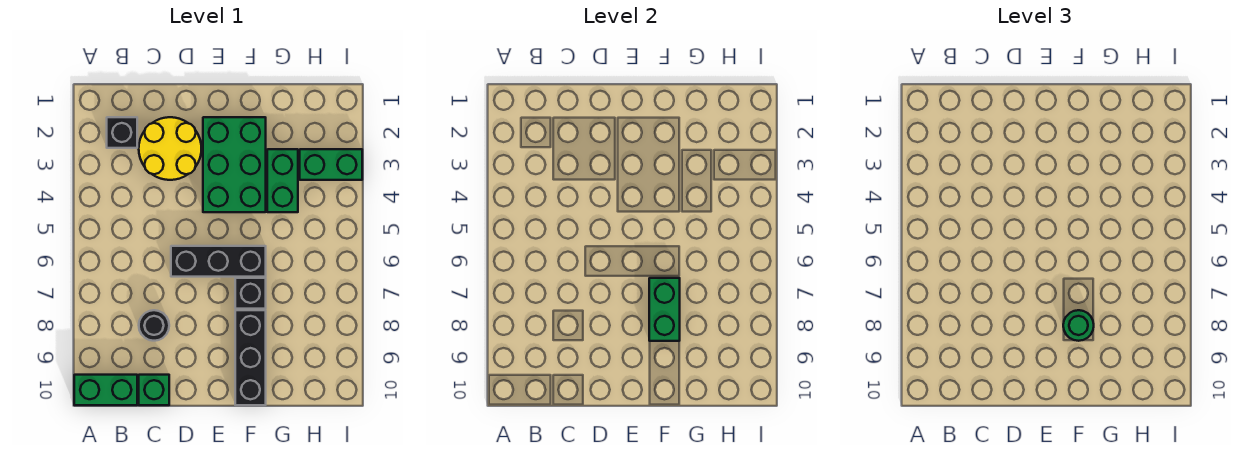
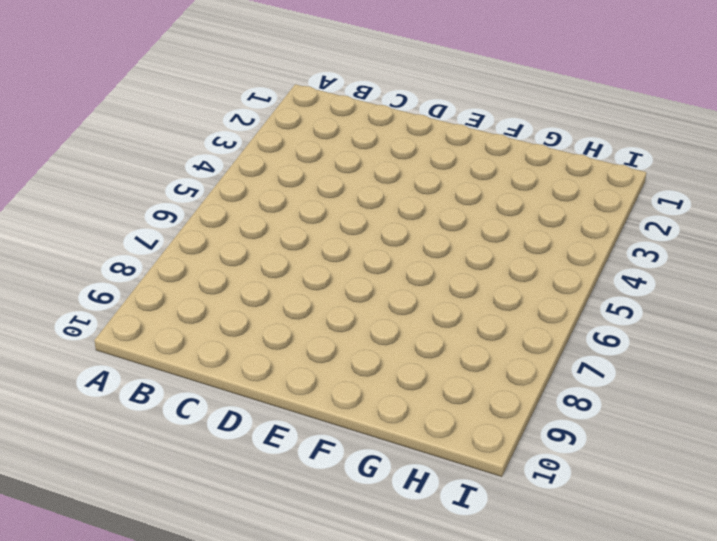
none -> green 1x2 brick [74,375,137,405]
none -> black 1x1 brick [107,117,137,148]
none -> yellow 2x2 round brick [139,117,201,180]

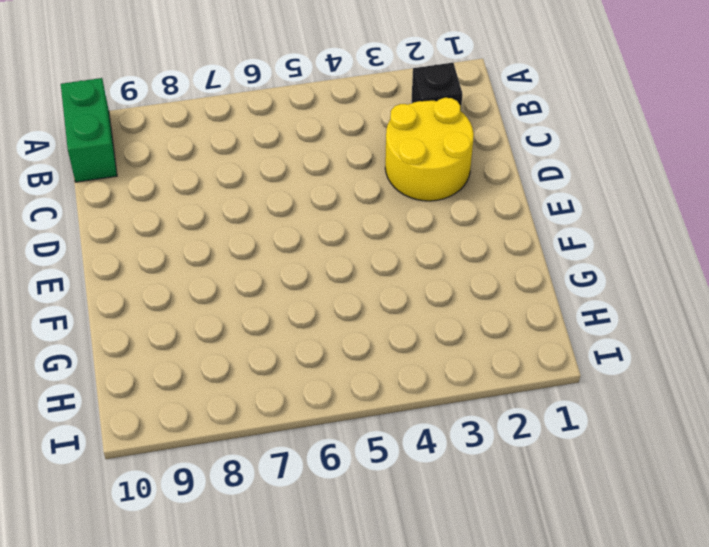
none -> black 1x1 round brick [139,310,169,341]
none -> green 1x1 brick [139,375,169,405]
none -> black 1x3 brick [171,246,266,277]

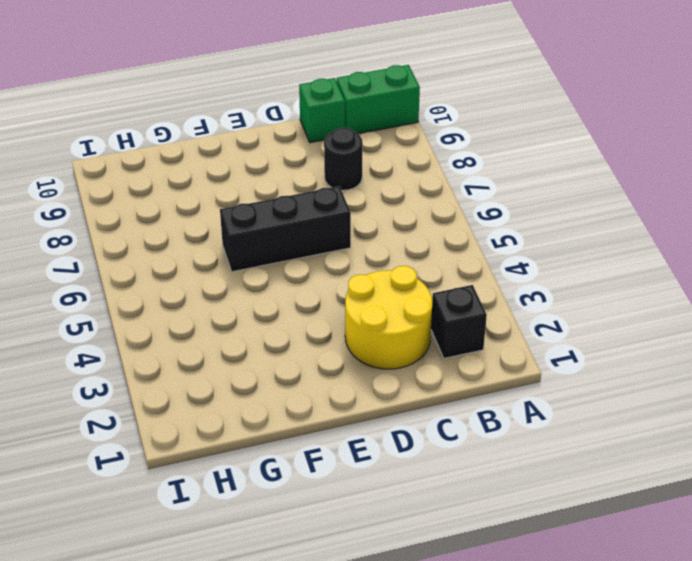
none -> green 2x3 brick [203,117,266,212]
none -> black 1x1 brick [235,278,266,309]
none -> black 1x3 brick [235,310,266,405]

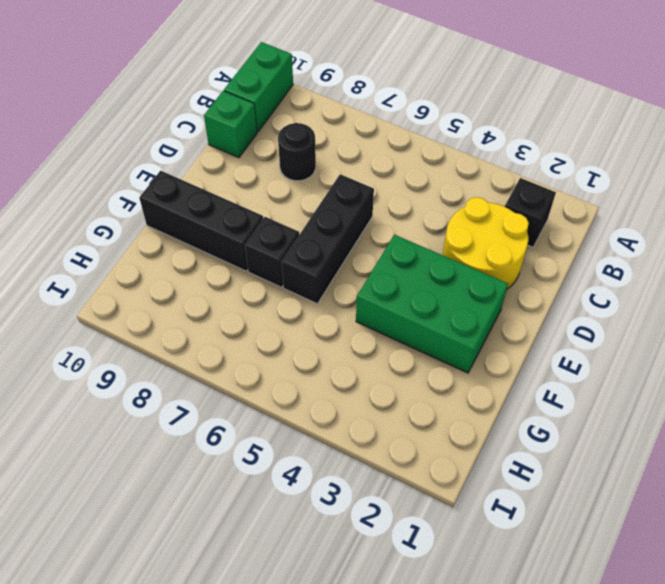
none -> green 1x2 brick [267,149,298,212]
none -> green 1x2 brick [300,149,362,180]
none -> green 1x2 brick [649,278,680,341]

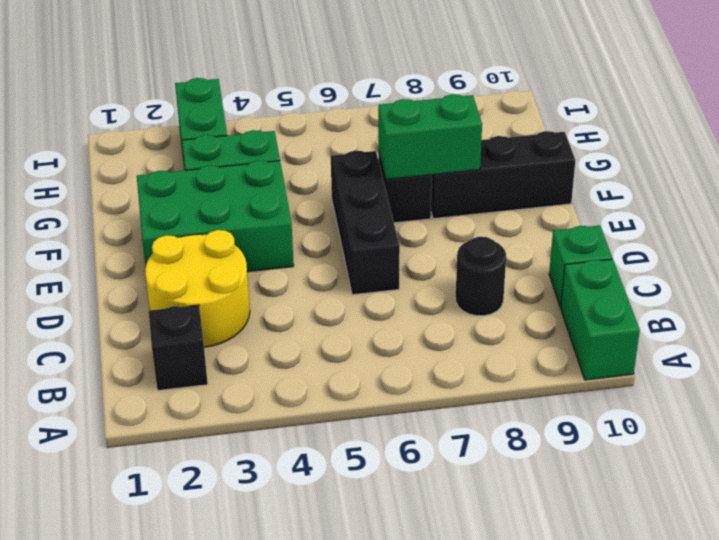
none -> green 1x1 round brick [1063,310,1094,341]

